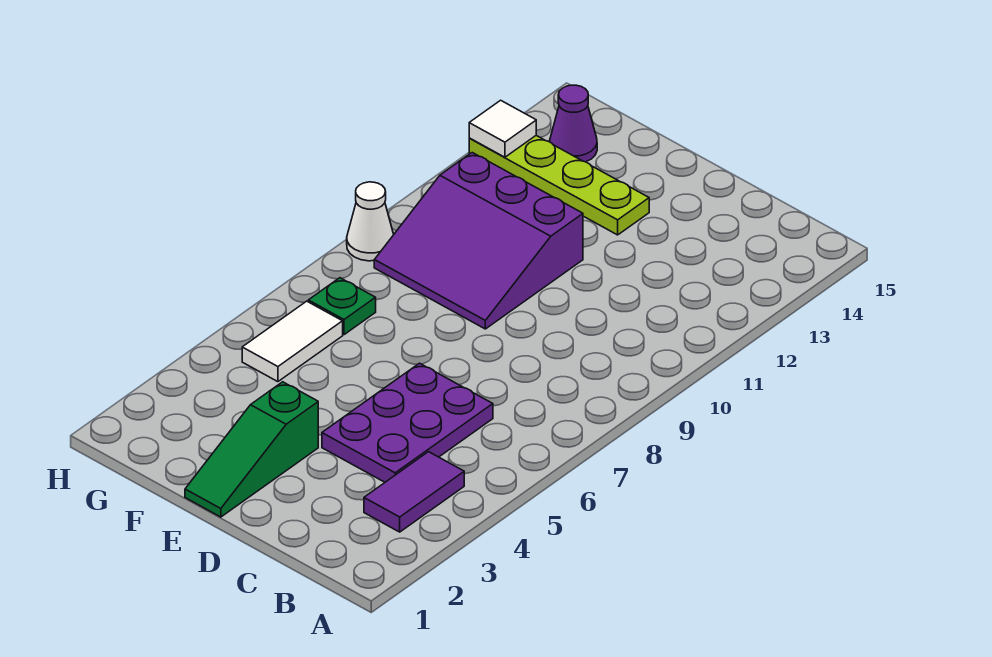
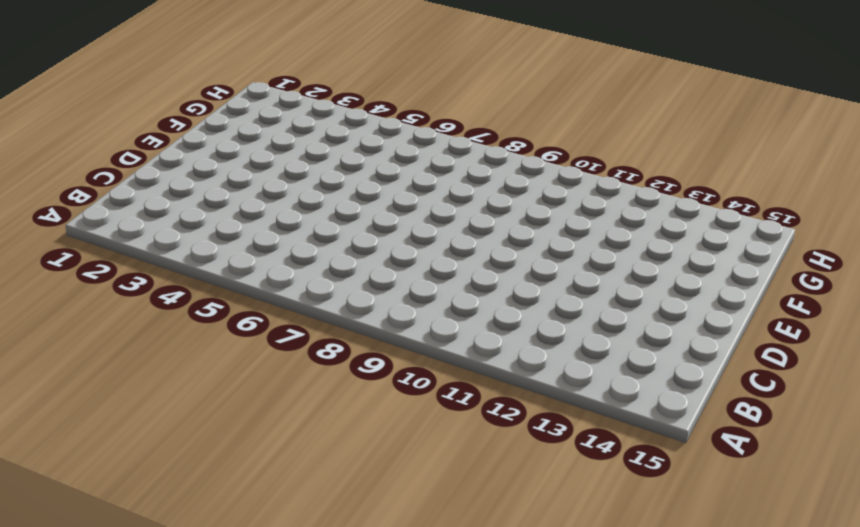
none -> purple 1x2 tile [364,452,464,532]
none -> purple 2x3 plate [322,363,493,482]

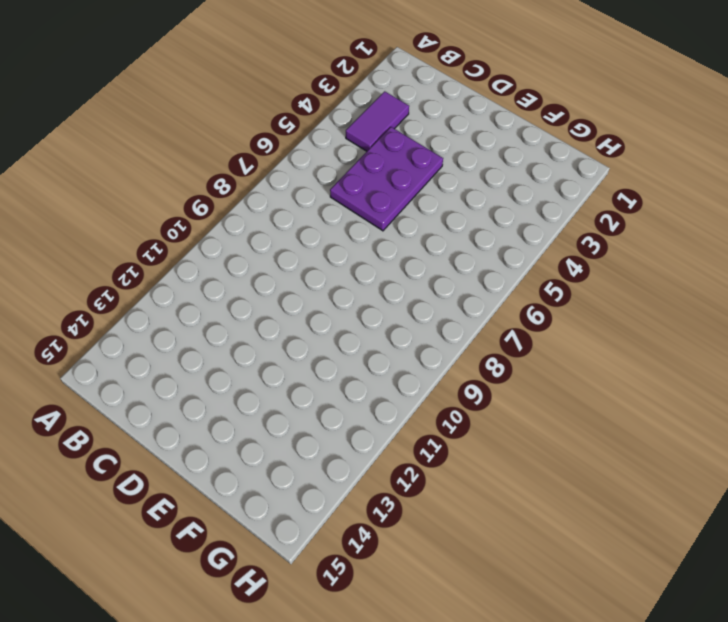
none -> green 1x3 slope [185,382,318,517]
none -> purple 3x3 slope [374,153,583,329]

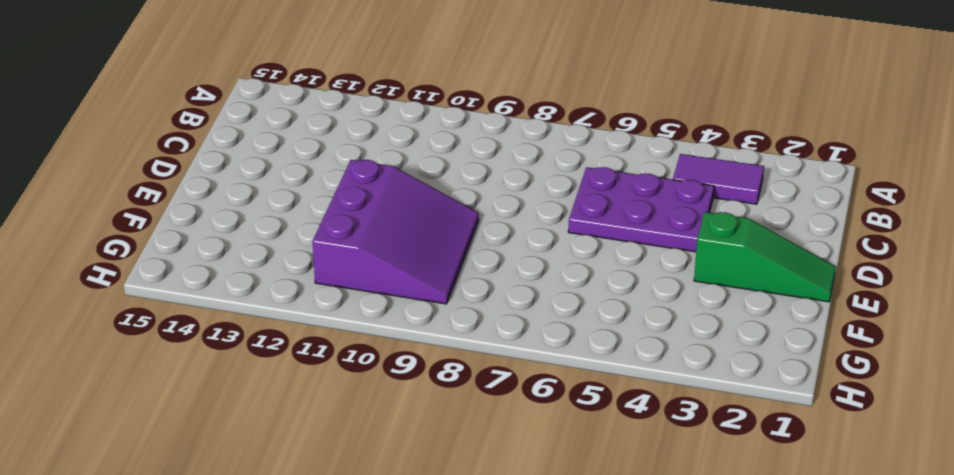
none -> lime 1x4 plate [469,136,649,235]
none -> white 1x2 tile [242,301,343,382]

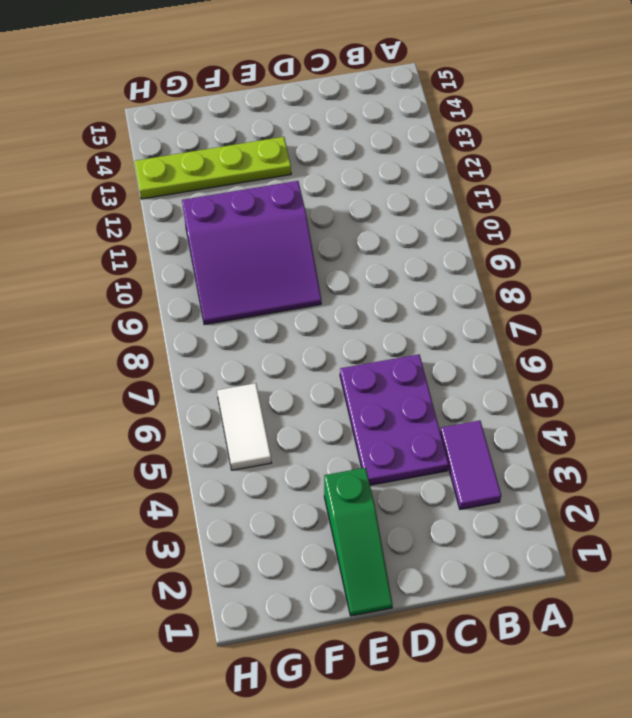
none -> green 1x1 plate [308,278,376,335]
none -> purple 1x1 cone [550,85,597,162]

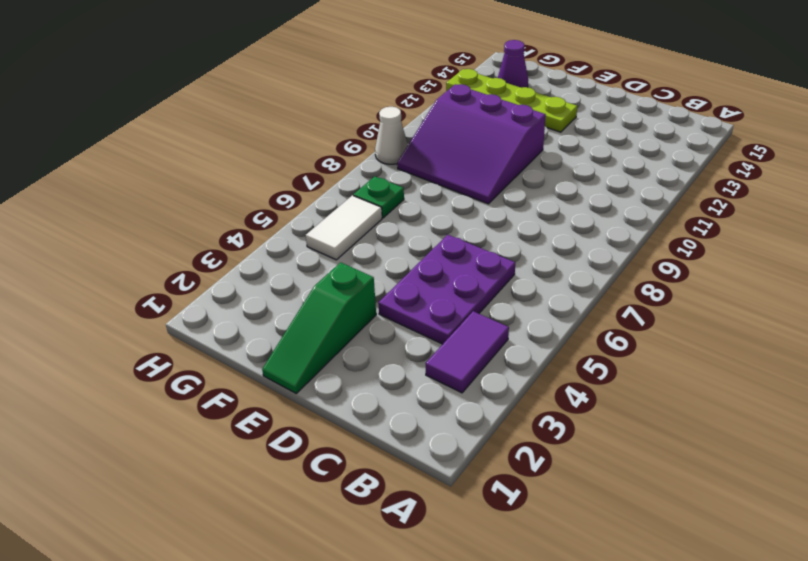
none -> white 1x1 tile [469,100,536,157]

